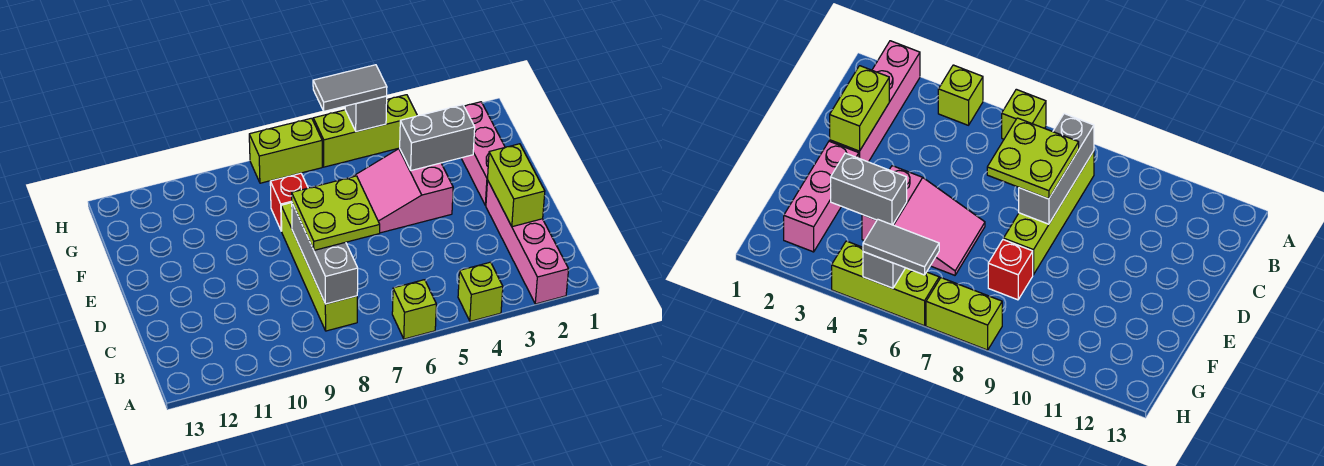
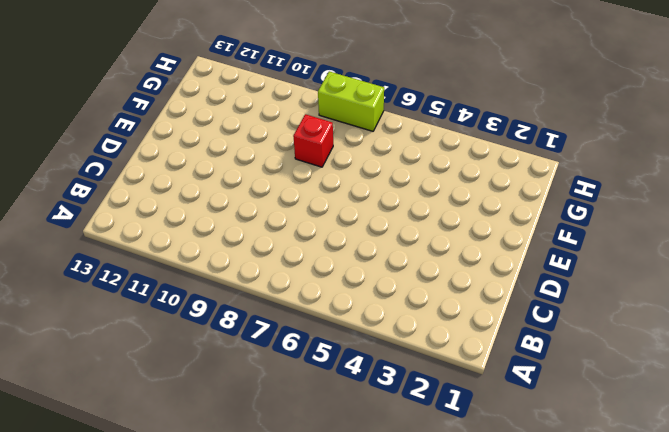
none -> pink 1x4 brick [486,180,569,304]
none -> lime 1x1 brick [458,262,503,321]
none -> lime 1x1 brick [392,280,436,339]

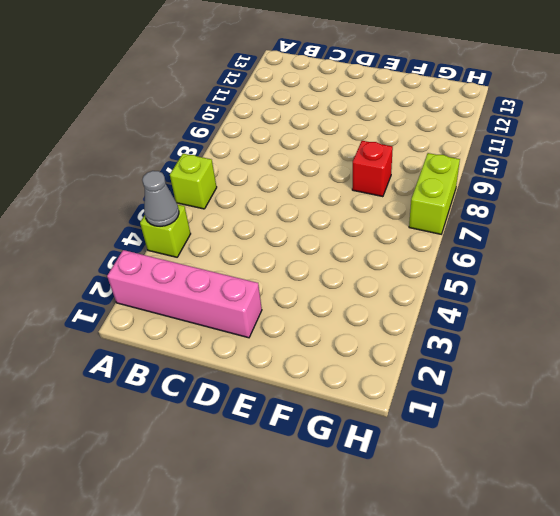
grey 1x1 cone [142,171,179,226] -> none
none -> lime 1x4 brick [281,203,357,331]
none -> pink 1x3 brick [461,102,505,206]
none -> pink 2x3 slope [353,148,453,233]

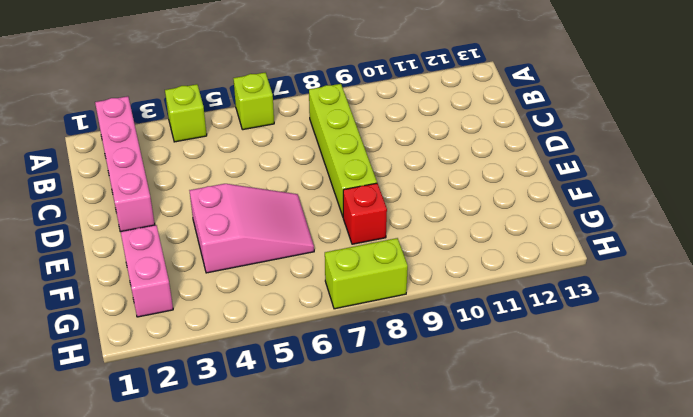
pink 1x2 brick [121,225,173,317] -> pink 1x3 brick [461,102,505,206]
none -> lime 1x3 brick [313,95,417,167]
none -> grey 1x3 brick [292,203,358,304]
none -> lime 1x2 brick [488,144,545,227]

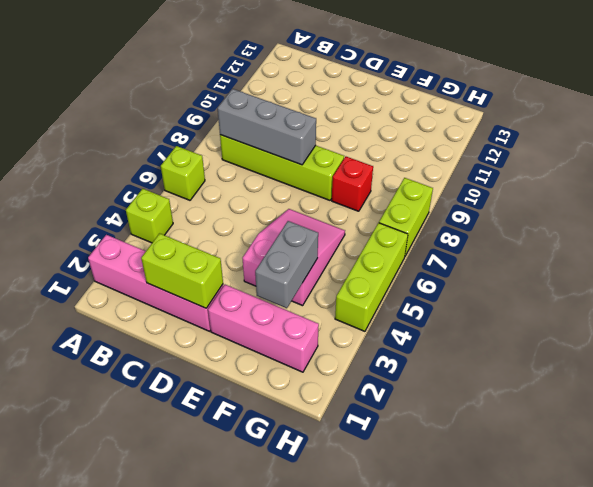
none -> grey 1x1 brick [345,96,387,132]
none -> lime 2x2 plate [292,176,380,250]
none -> grey 1x2 tile [313,65,387,111]

